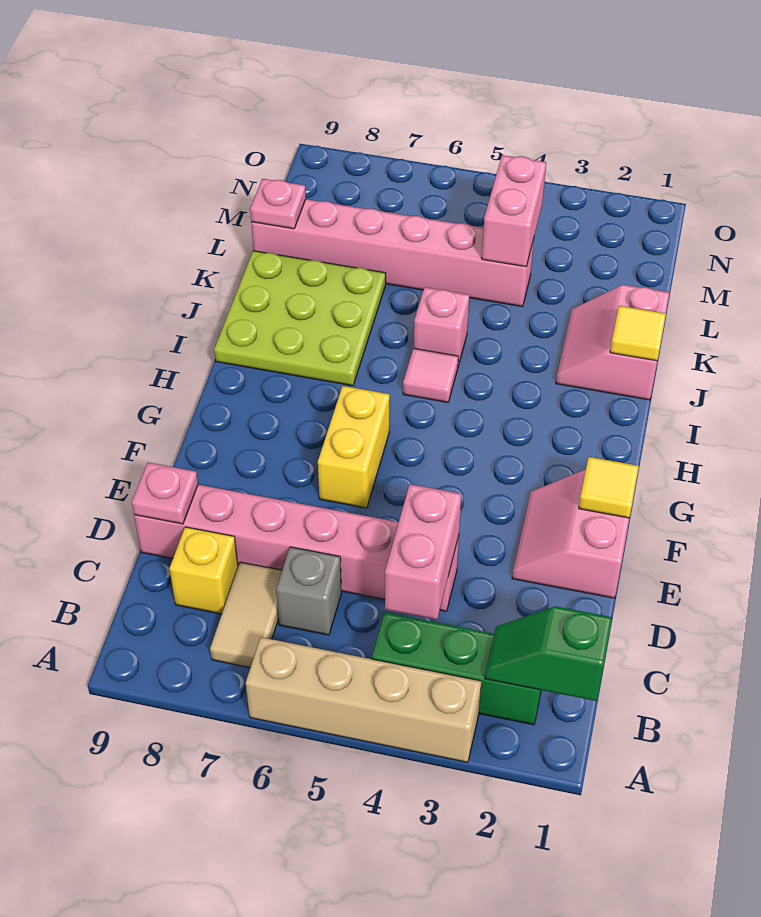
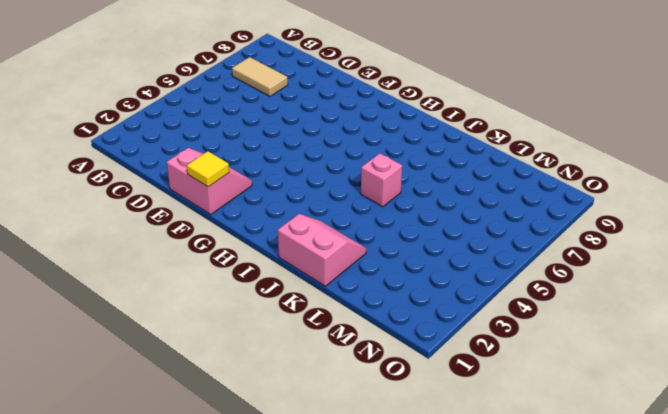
none -> tan 1x4 brick [246,637,481,762]
none -> green 1x3 brick [372,612,541,725]
none -> grey 1x1 brick [276,547,342,635]

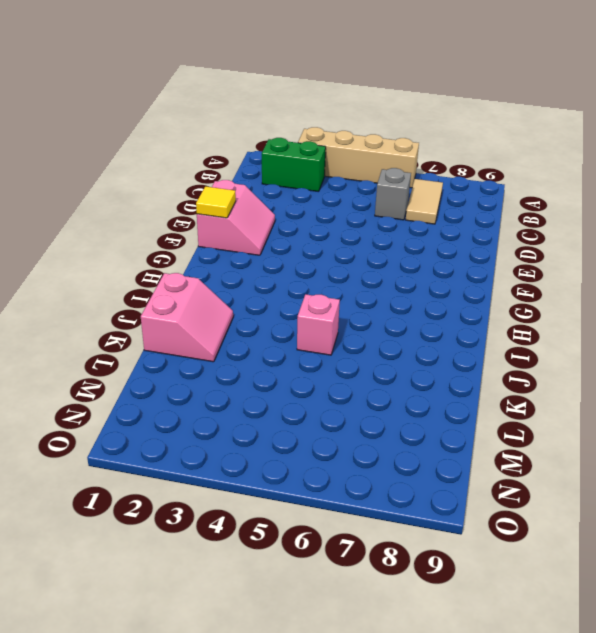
green 1x2 brick [262,138,326,192] -> green 1x3 brick [372,612,541,725]
none -> yellow 1x1 brick [169,527,238,614]
none -> pink 1x6 brick [134,485,459,611]
none -> yellow 1x2 brick [318,386,390,508]

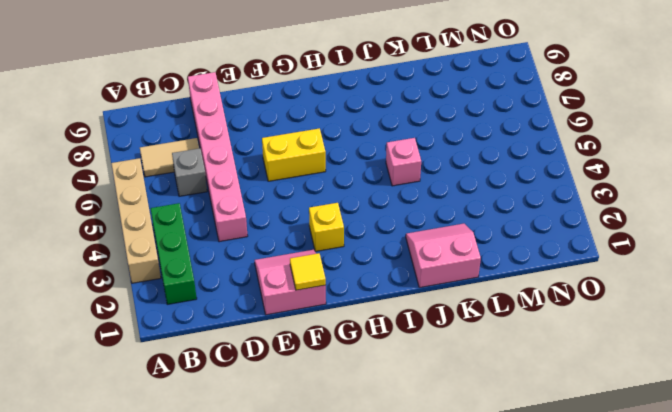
yellow 1x1 brick [309,203,344,252] -> yellow 1x1 brick moved to [169,527,238,614]
none -> pink 1x1 tile [403,348,458,402]
none -> lime 3x3 plate [214,251,386,386]
none -> pink 1x6 brick [251,199,534,307]

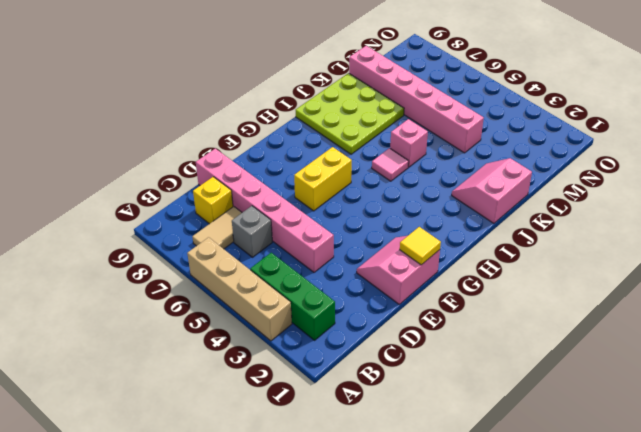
none -> green 1x2 slope [485,606,612,701]
none -> pink 1x2 brick [385,484,462,620]
none -> pink 1x1 plate [132,463,198,524]

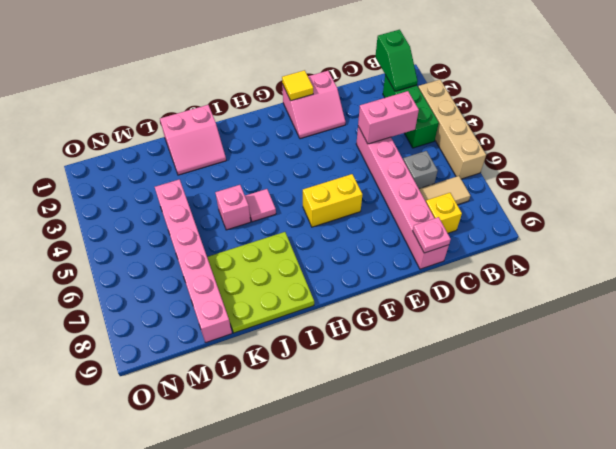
none -> yellow 1x1 tile [610,306,666,361]
none -> pink 1x2 brick [482,155,546,267]
none -> pink 1x1 plate [250,179,306,229]

